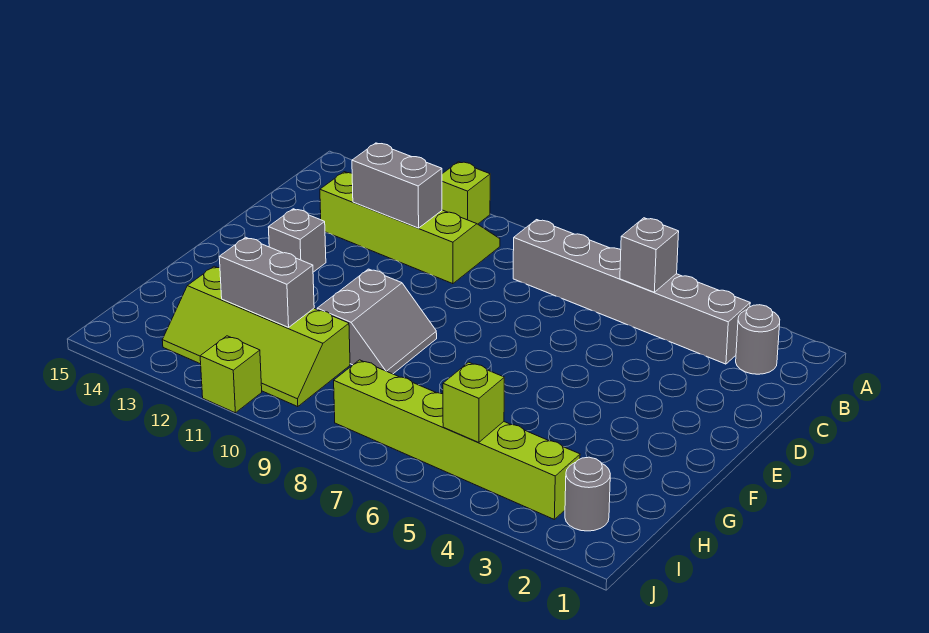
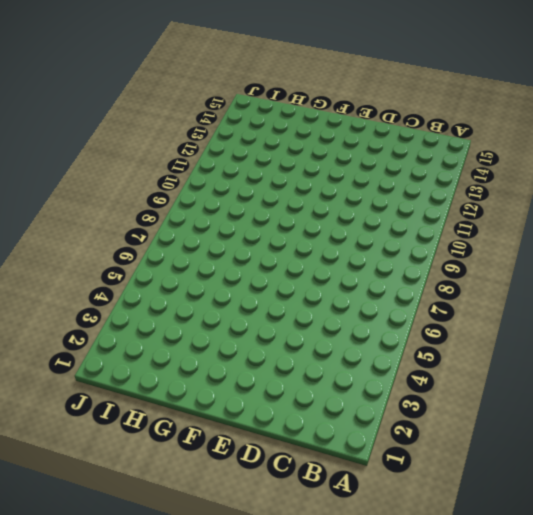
none -> lime 1x1 brick [442,162,490,224]
none -> grey 1x1 round brick [736,305,780,374]
none -> grey 1x6 brick [513,220,750,364]

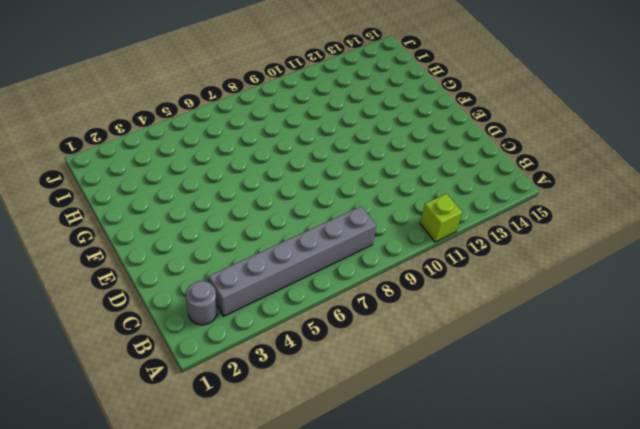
none -> lime 2x4 slope [320,172,500,284]
none -> grey 1x1 brick [268,209,326,272]
none -> grey 2x2 slope [317,269,437,374]

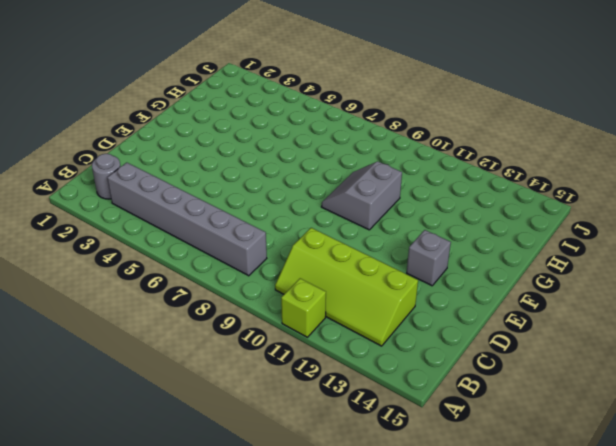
none -> lime 2x4 slope [162,266,350,407]
none -> grey 1x1 round brick [565,457,610,531]
none -> lime 1x6 brick [334,360,580,519]

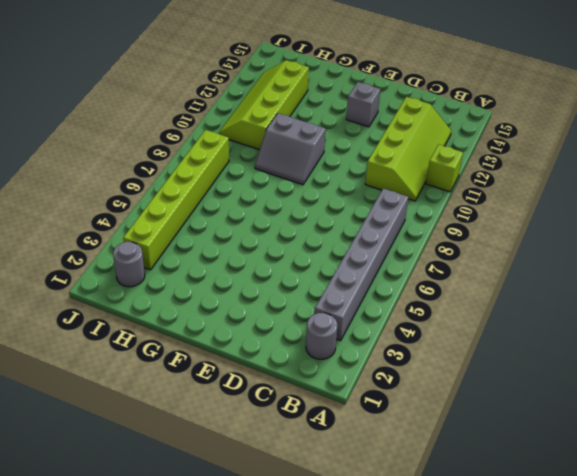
none -> lime 1x1 brick [200,336,262,413]
none -> grey 1x1 brick [620,218,679,292]
none -> grey 1x2 brick [352,143,442,228]

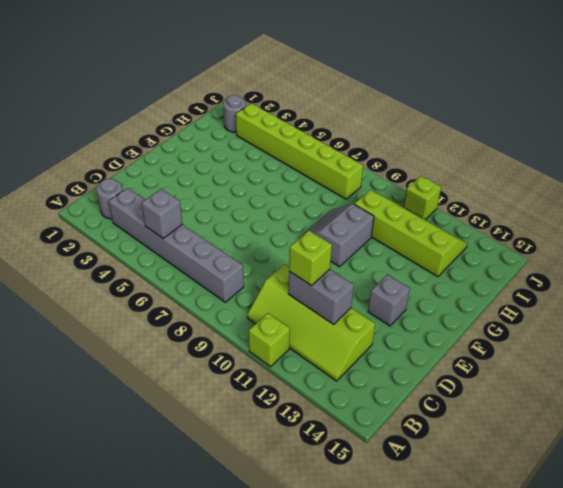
lime 1x1 brick [289,231,332,286] -> lime 1x1 brick moved to [443,362,504,443]
none -> grey 1x2 brick [219,237,314,327]

